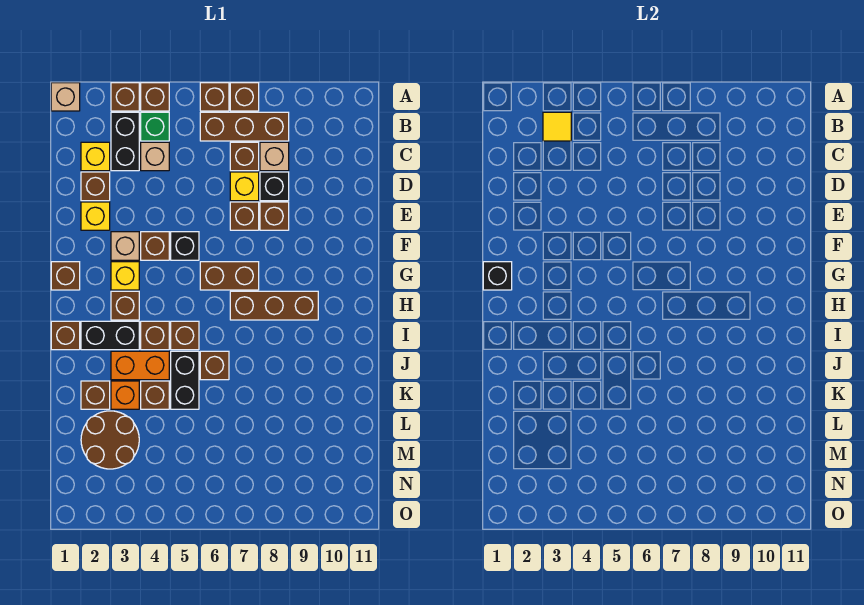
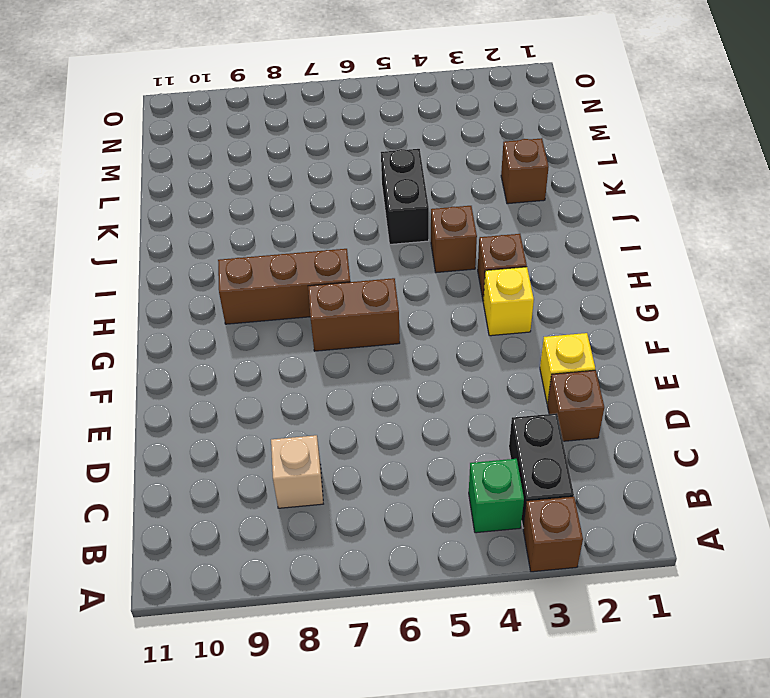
none -> tan 1x1 brick [51,83,80,111]
none -> brown 1x1 brick [141,83,169,111]
none -> brown 1x1 brick [200,83,229,111]
none -> brown 1x1 brick [230,83,259,111]

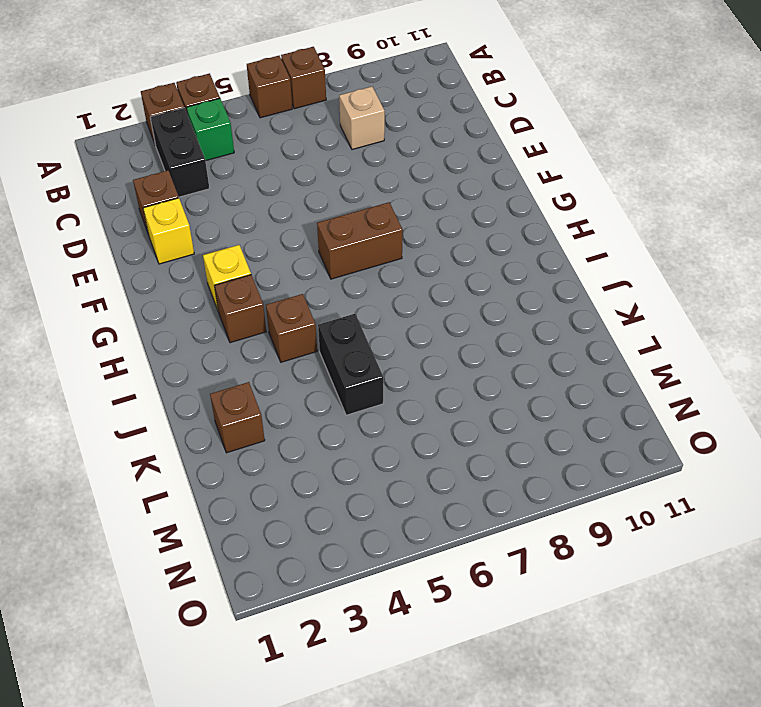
none -> tan 1x1 brick [51,83,80,111]
none -> brown 1x3 brick [200,112,289,141]
none -> yellow 1x1 brick [81,142,110,171]
none -> tan 1x1 brick [141,142,169,171]

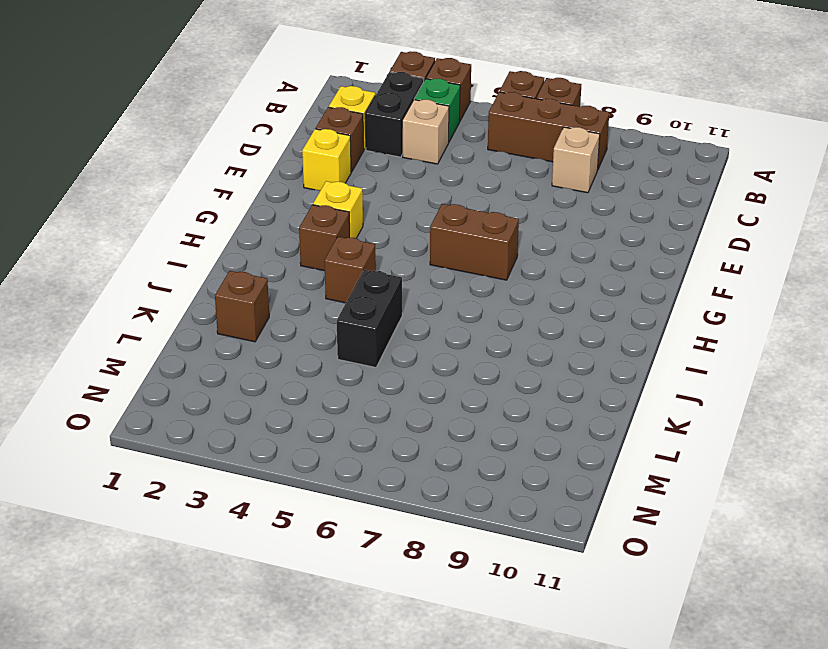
none -> tan 1x1 brick [51,83,80,111]
none -> brown 1x1 brick [230,142,259,171]
none -> yellow 1x1 brick [230,172,259,201]
none -> black 1x1 brick [260,172,289,201]

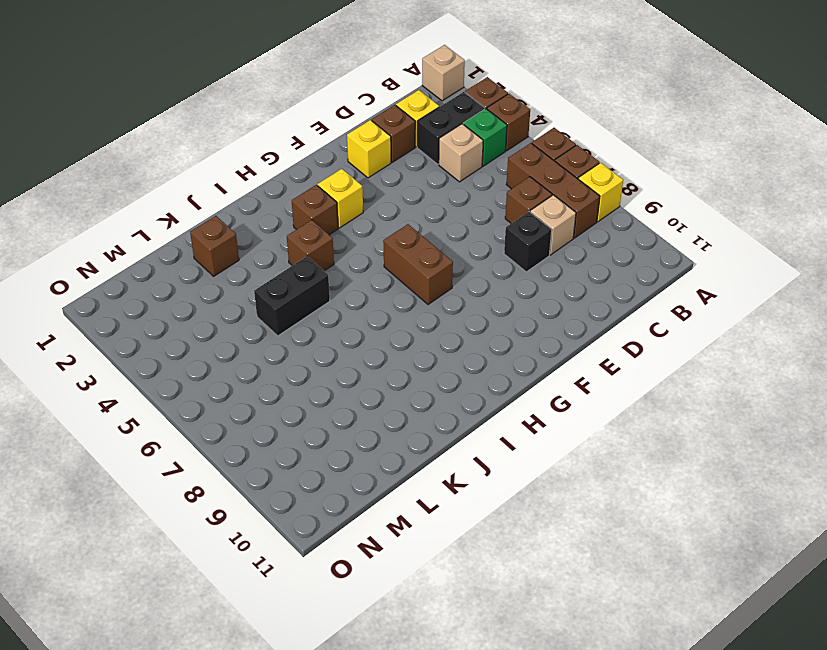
yellow 1x1 brick [578,163,623,222] -> yellow 1x1 brick moved to [230,172,259,201]
none -> brown 1x1 brick [230,202,259,230]
none -> brown 1x1 brick [260,202,289,230]
none -> tan 1x1 brick [111,232,139,260]
none -> brown 1x1 brick [141,232,169,260]

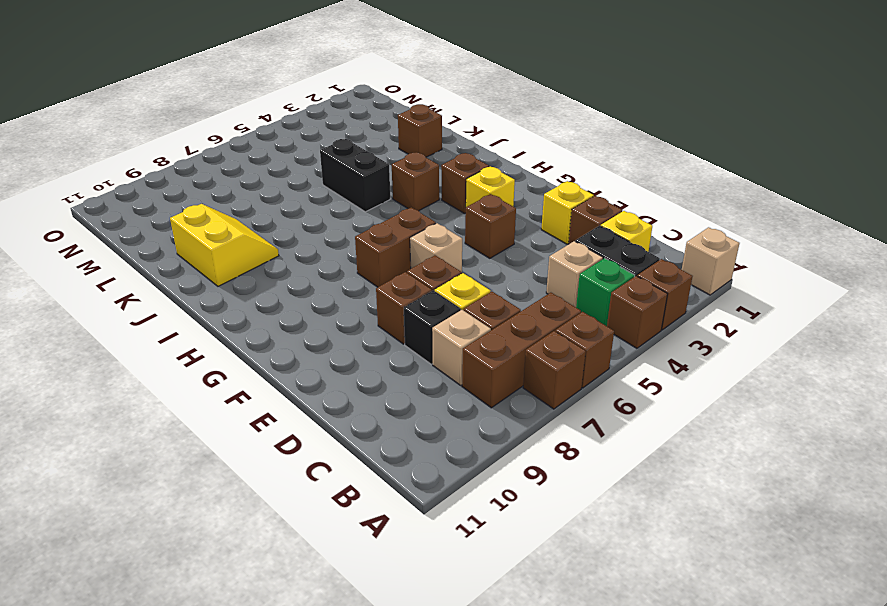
tan 1x1 brick [410,223,462,272] -> tan 1x1 brick moved to [111,232,139,260]
yellow 2x2 slope [170,204,279,286] -> none
none -> black 1x1 brick [171,232,199,260]
none -> brown 1x1 brick [51,262,80,290]
none -> brown 1x3 brick [230,291,318,320]
none -> brown 1x1 brick [51,321,80,350]

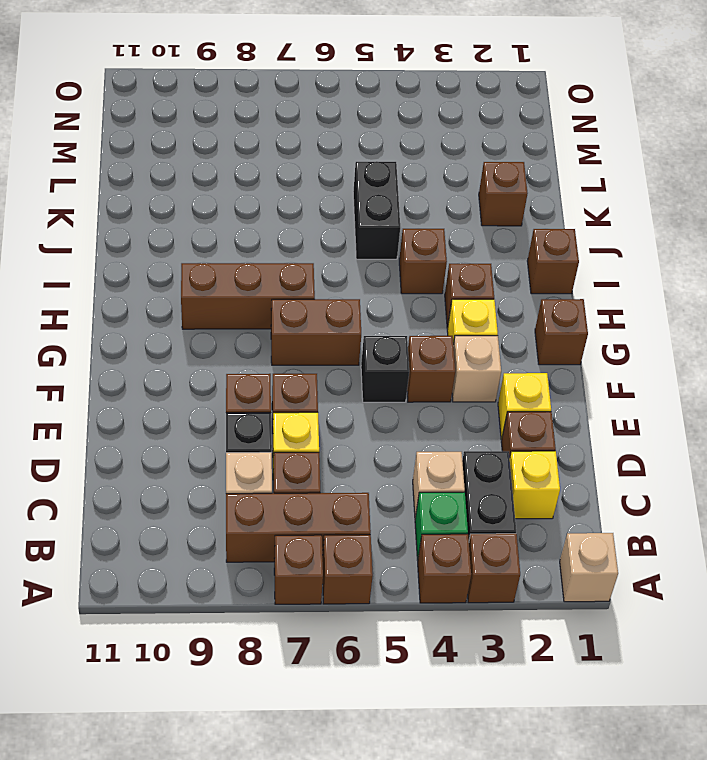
none -> black 1x2 brick [81,321,139,350]
none -> brown 1x1 brick [171,321,199,350]
none -> orange 1x2 brick [111,351,169,380]
none -> brown 1x1 brick [200,351,229,380]

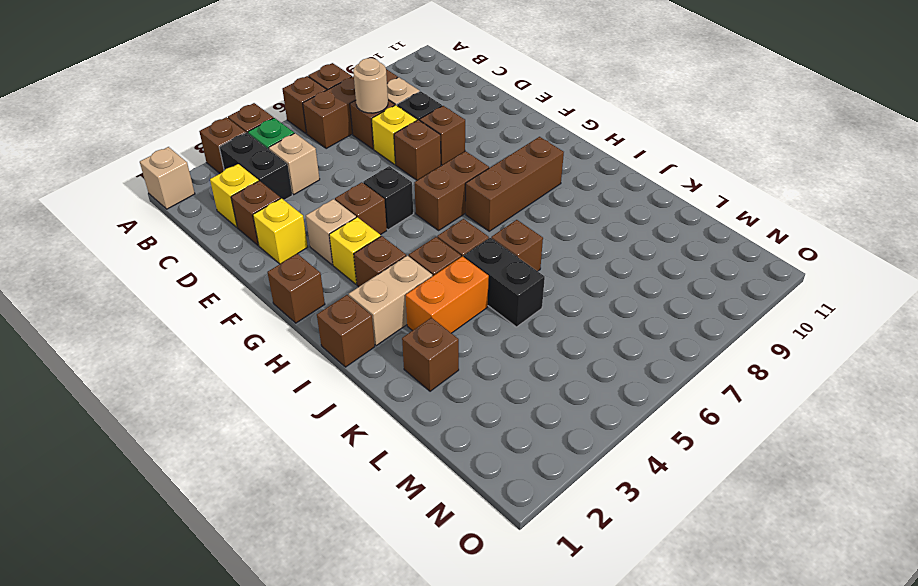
tan 1x1 round brick [353,58,388,113] -> none
tan 1x2 brick [349,256,432,346] -> black 1x2 brick [81,321,139,350]
none -> orange 1x1 brick [111,381,139,409]
none -> brown 1x1 brick [141,381,169,409]
none -> brown 2x2 round brick [81,411,139,469]
none -> yellow 1x1 tile [543,112,571,141]

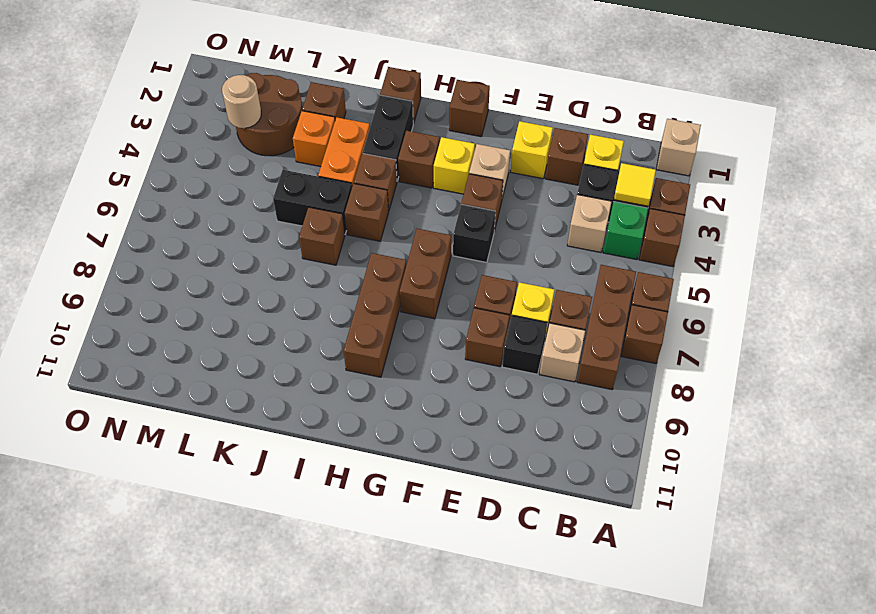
tan 1x1 round brick [222,75,261,128] -> none
none -> brown 1x1 brick [141,381,169,409]
none -> black 1x1 brick [483,262,512,290]

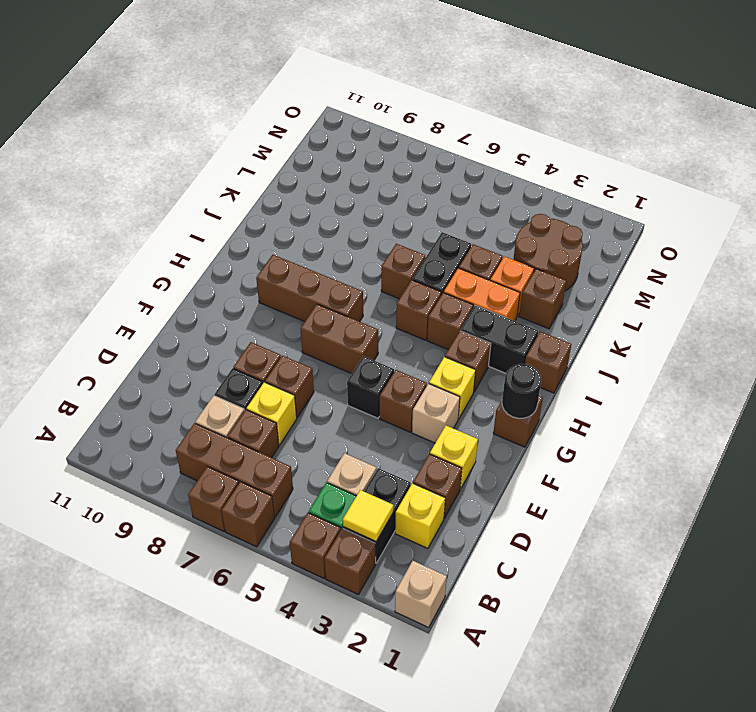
black 1x1 round brick [502,364,541,418] -> black 1x1 brick [483,262,512,290]

